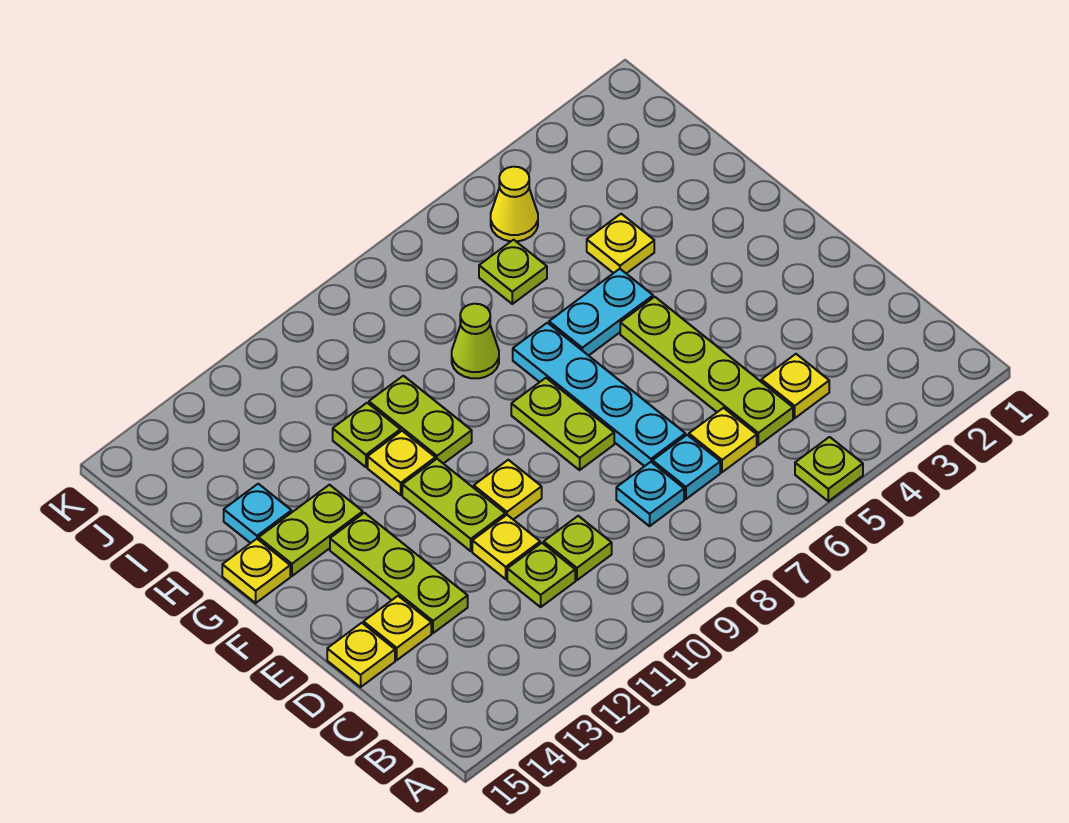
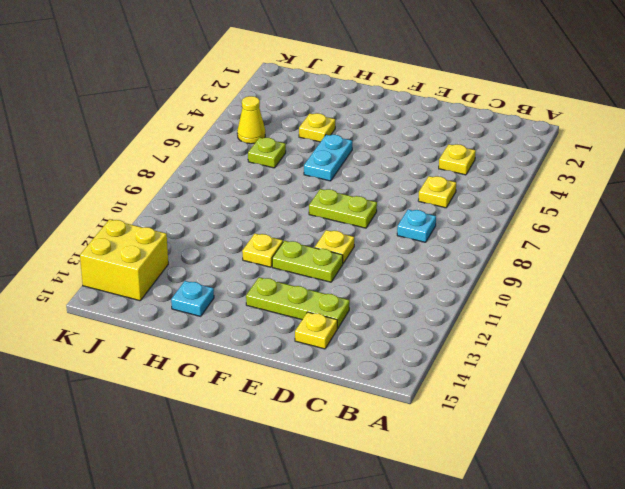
yellow 2x2 brick [80,219,168,301] -> none
none -> lime 1x1 plate [795,437,863,501]
none -> lime 1x4 plate [620,297,793,445]
none -> cyan 1x1 plate [653,435,720,499]

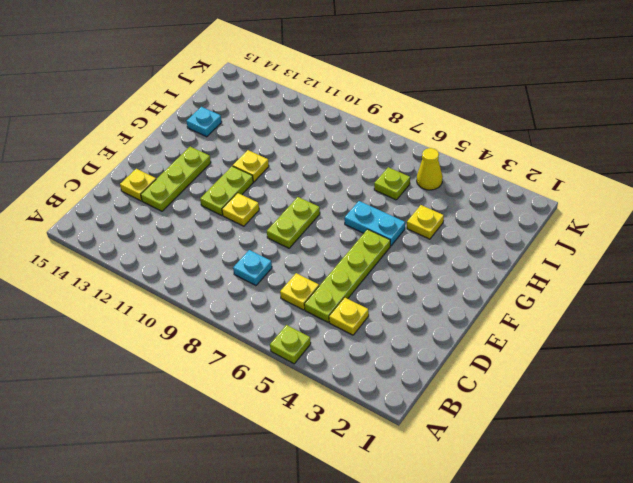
none -> cyan 1x1 plate [653,435,720,499]
none -> lime 1x1 plate [544,516,612,580]
none -> lime 1x1 plate [507,543,575,607]

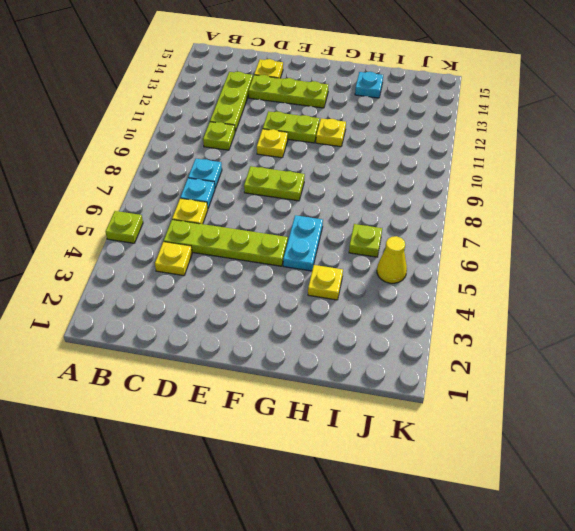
lime 1x3 plate [210,72,253,132] -> lime 1x1 plate [507,543,575,607]
none -> cyan 1x4 plate [513,323,685,466]
none -> yellow 1x1 plate [472,515,540,579]
none -> yellow 1x1 plate [327,623,395,687]

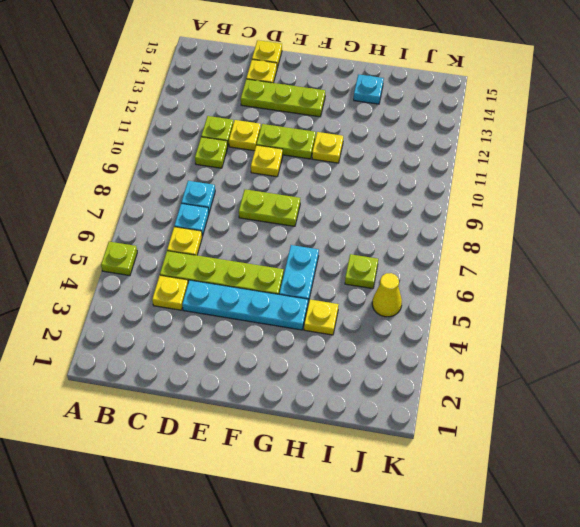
cyan 1x4 plate [182,280,308,330] -> cyan 1x4 plate moved to [513,323,685,466]
none -> lime 1x2 plate [369,376,472,464]
none -> lime 1x2 plate [259,485,363,576]
none -> yellow 1x1 plate [222,539,290,603]

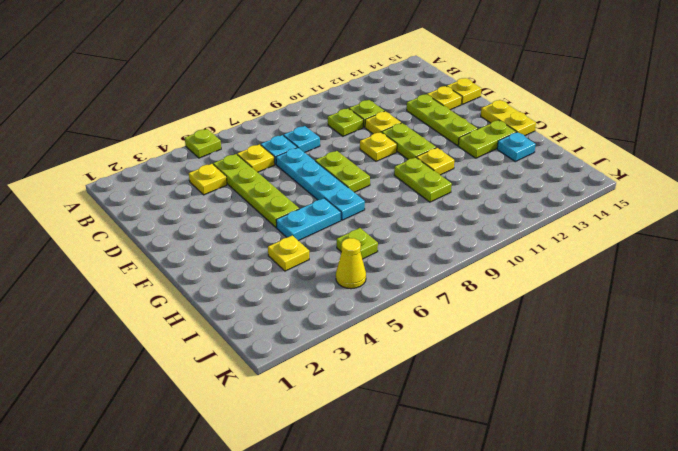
yellow 1x2 plate [481,100,536,136] -> yellow 1x1 plate [222,539,290,603]
none -> lime 1x1 cone [452,304,499,378]
none -> lime 1x1 plate [333,403,400,467]

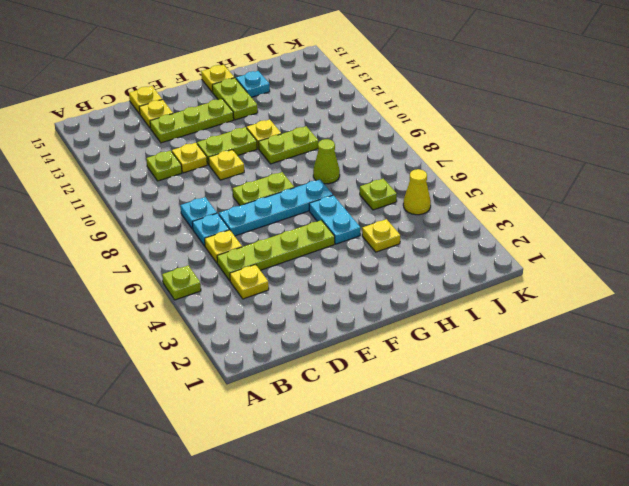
none -> lime 1x1 plate [544,516,612,580]
none -> lime 1x1 plate [333,403,400,467]

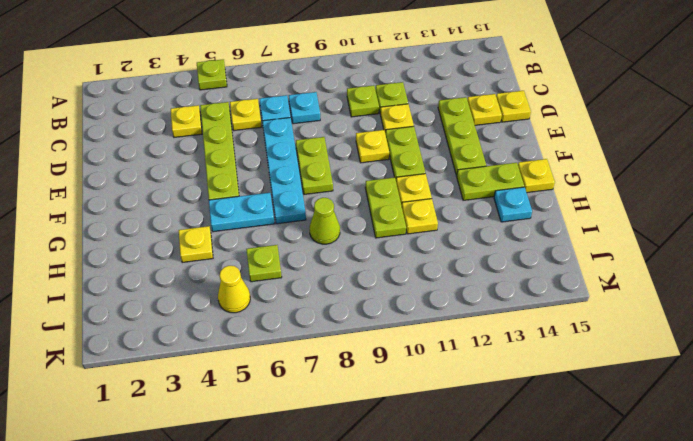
yellow 1x1 plate [402,199,438,234] -> lime 1x1 plate [333,403,400,467]

